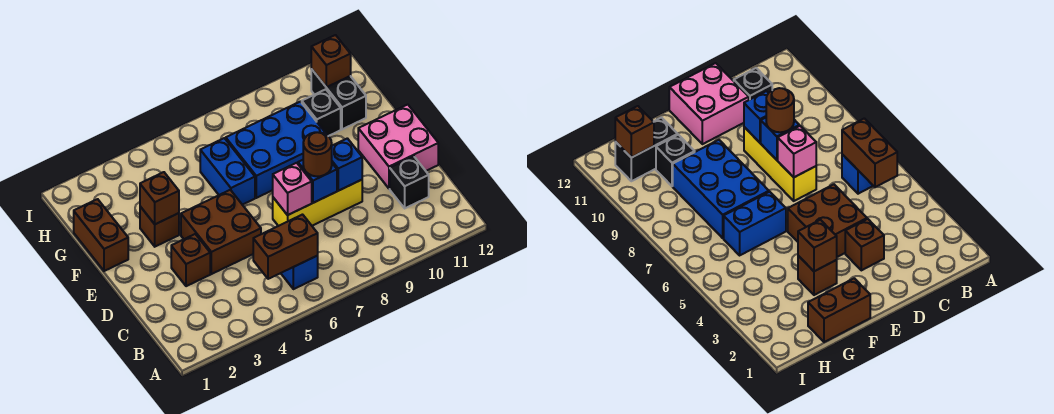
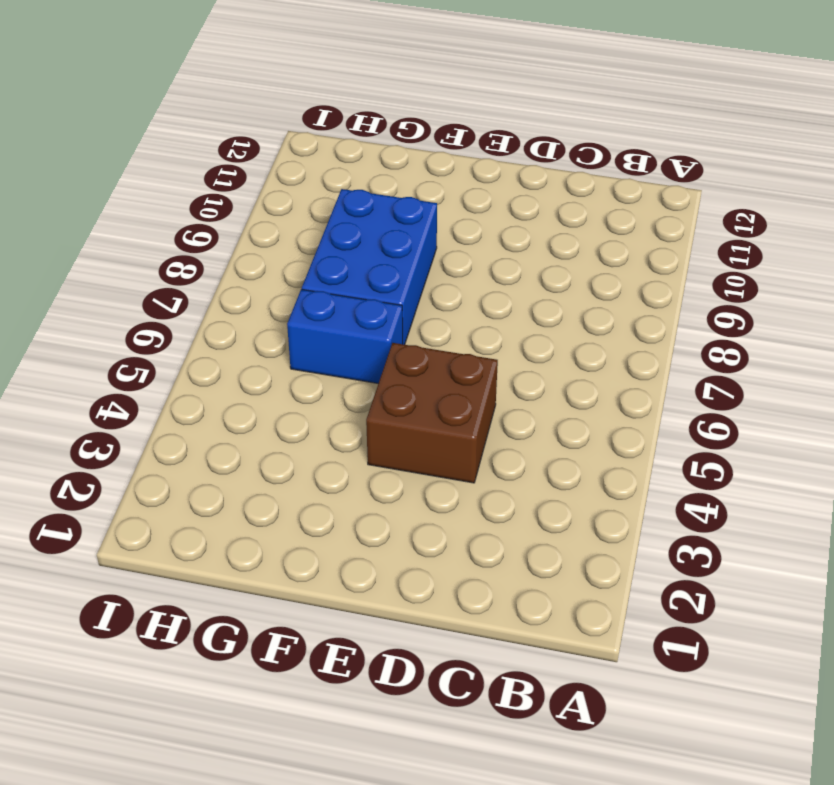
none -> blue 1x1 brick [281,256,318,289]
none -> black 1x1 brick [390,156,429,208]
none -> brown 1x1 brick [171,234,210,286]

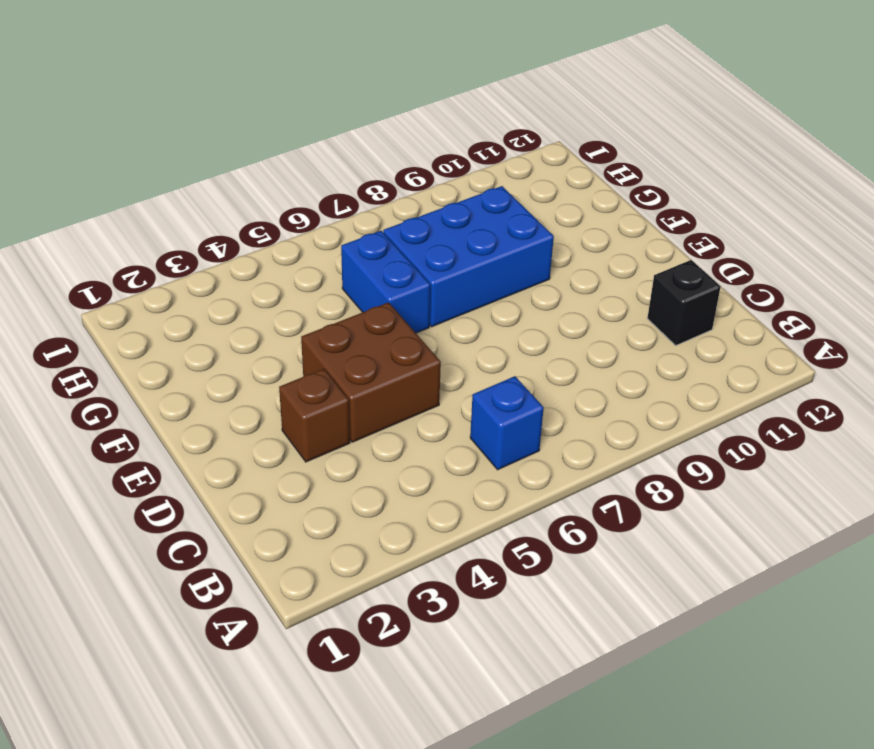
none -> yellow 1x3 brick [273,180,362,226]
none -> pink 2x2 brick [358,105,438,189]
none -> brown 1x2 brick [74,199,128,271]

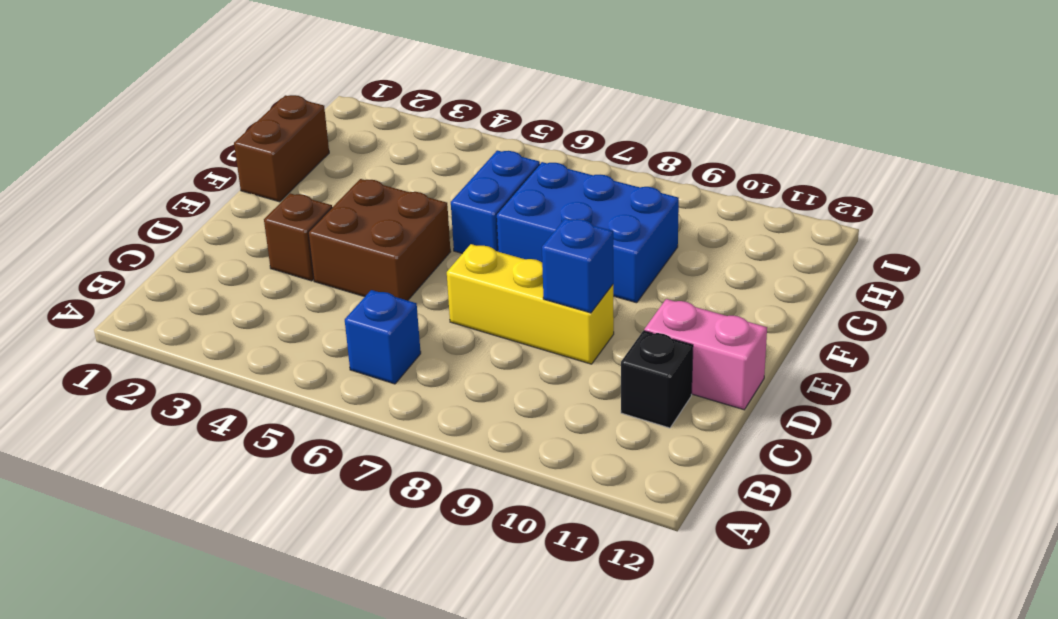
pink 1x2 brick [644,299,767,410] -> pink 2x2 brick [358,105,438,189]
none -> brown 1x1 brick [140,207,179,247]
none -> black 1x1 brick [302,89,341,136]
none -> black 1x2 brick [311,69,366,129]

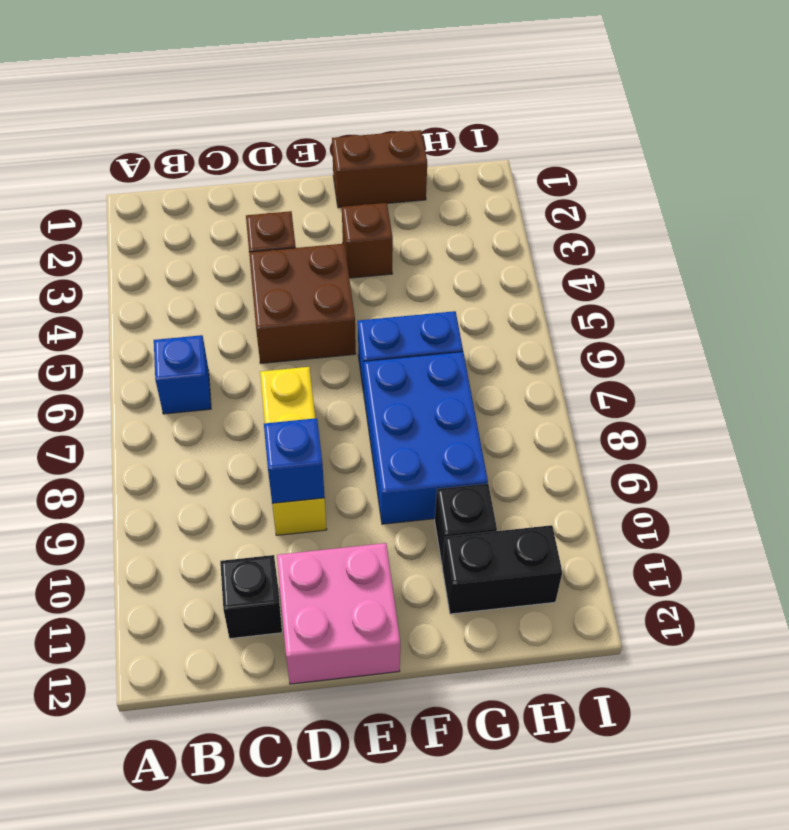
none -> brown 1x2 brick [253,215,318,279]
none -> pink 1x1 brick [273,163,312,215]
none -> blue 1x1 brick [298,160,337,203]

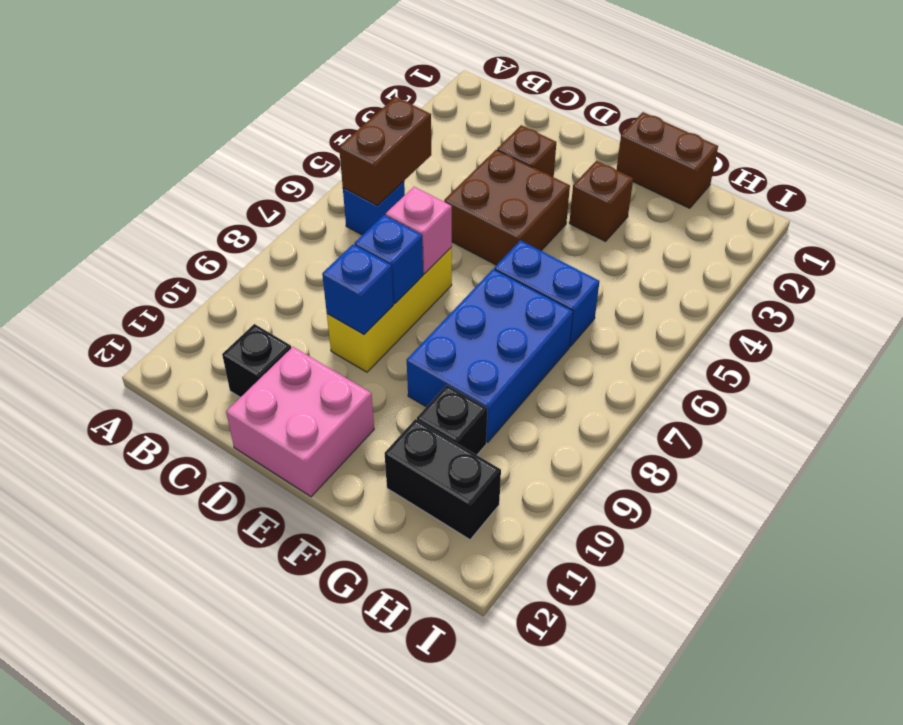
none -> brown 1x1 brick [140,172,179,224]
none -> brown 1x1 brick [311,35,351,87]
none -> brown 1x1 round brick [303,132,332,176]

